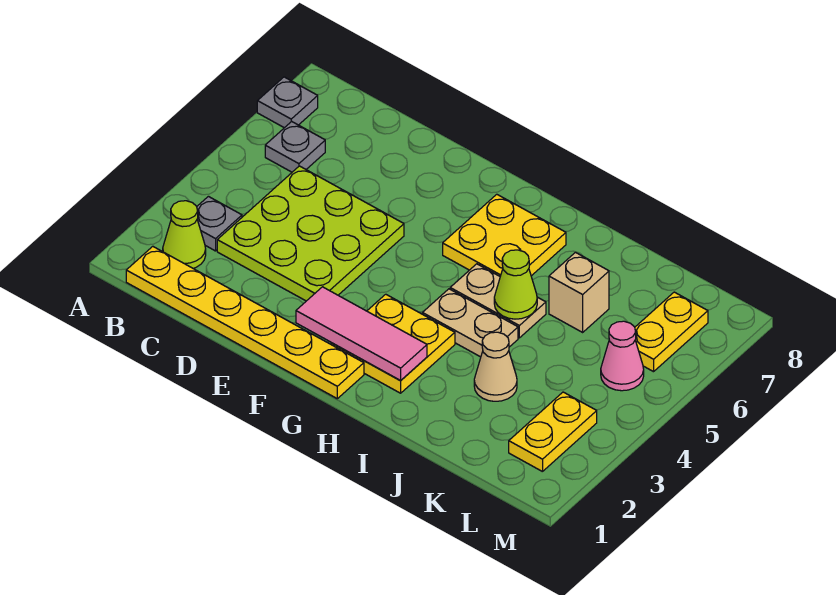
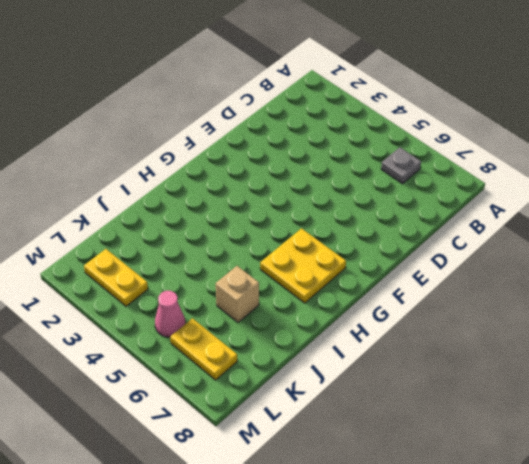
none -> grey 1x1 plate [257,77,318,128]
none -> yellow 1x6 plate [126,246,364,399]
none -> lime 1x1 cone [163,201,206,268]

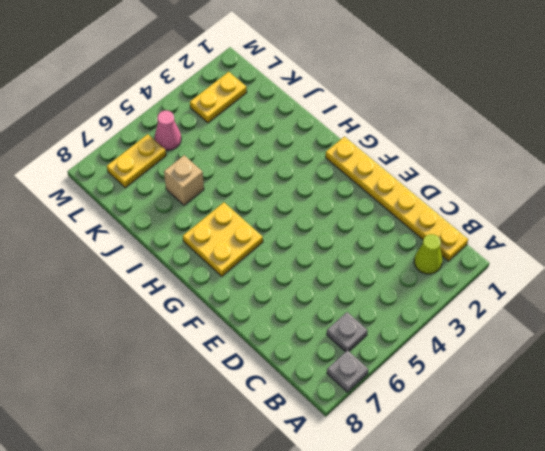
none -> grey 1x1 plate [197,196,242,251]
none -> lime 3x3 plate [217,166,404,301]
none -> yellow 2x2 plate [331,294,455,393]

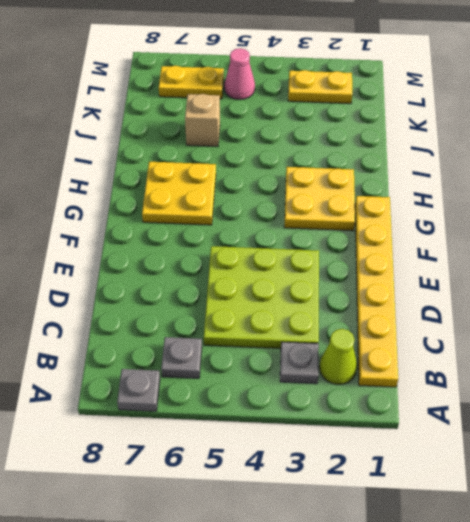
none -> tan 1x2 plate [422,289,518,357]
none -> tan 1x2 plate [450,264,546,338]
none -> tan 1x1 cone [474,332,517,401]

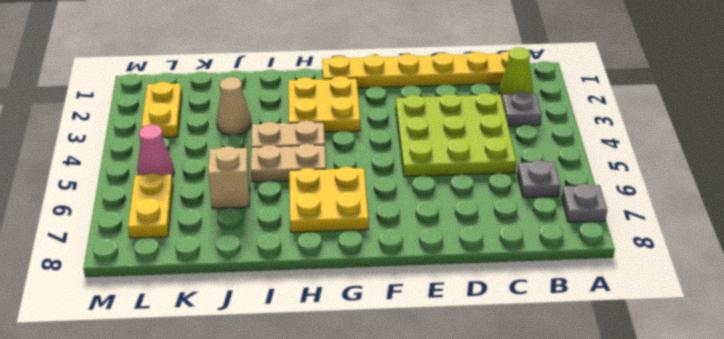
none -> pink 1x3 tile [296,287,427,381]
none -> lime 1x1 cone [494,250,537,319]

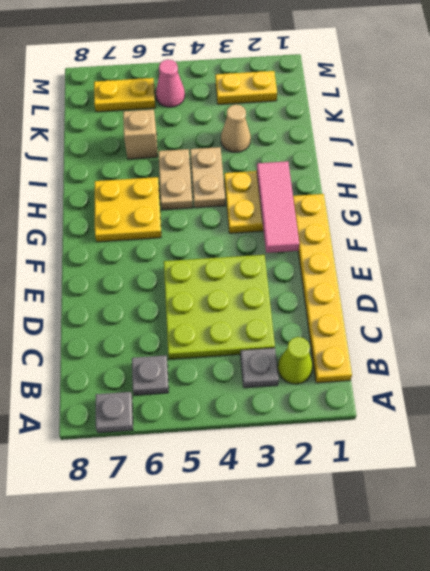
none -> lime 1x1 cone [494,250,537,319]

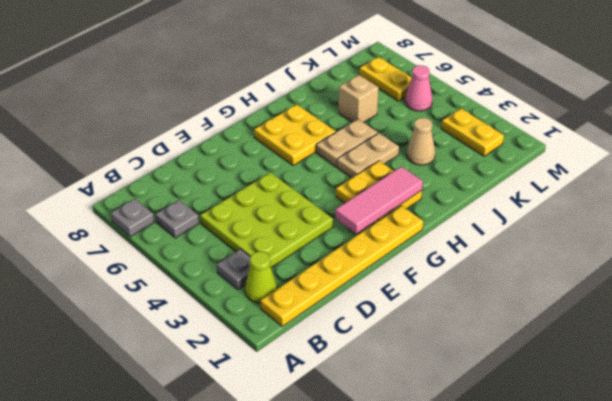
none -> lime 1x1 cone [494,250,537,319]

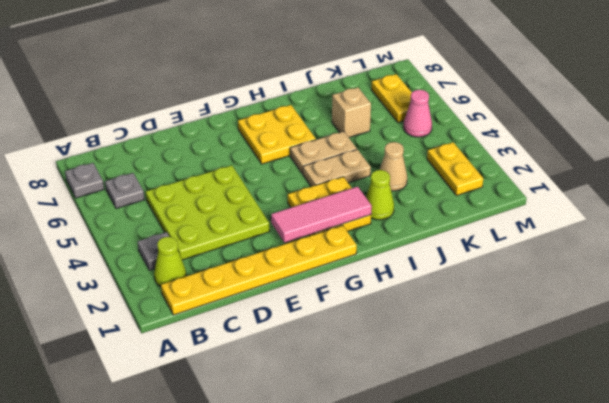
lime 1x1 cone [366,170,394,220] -> lime 1x1 cone moved to [494,250,537,319]

